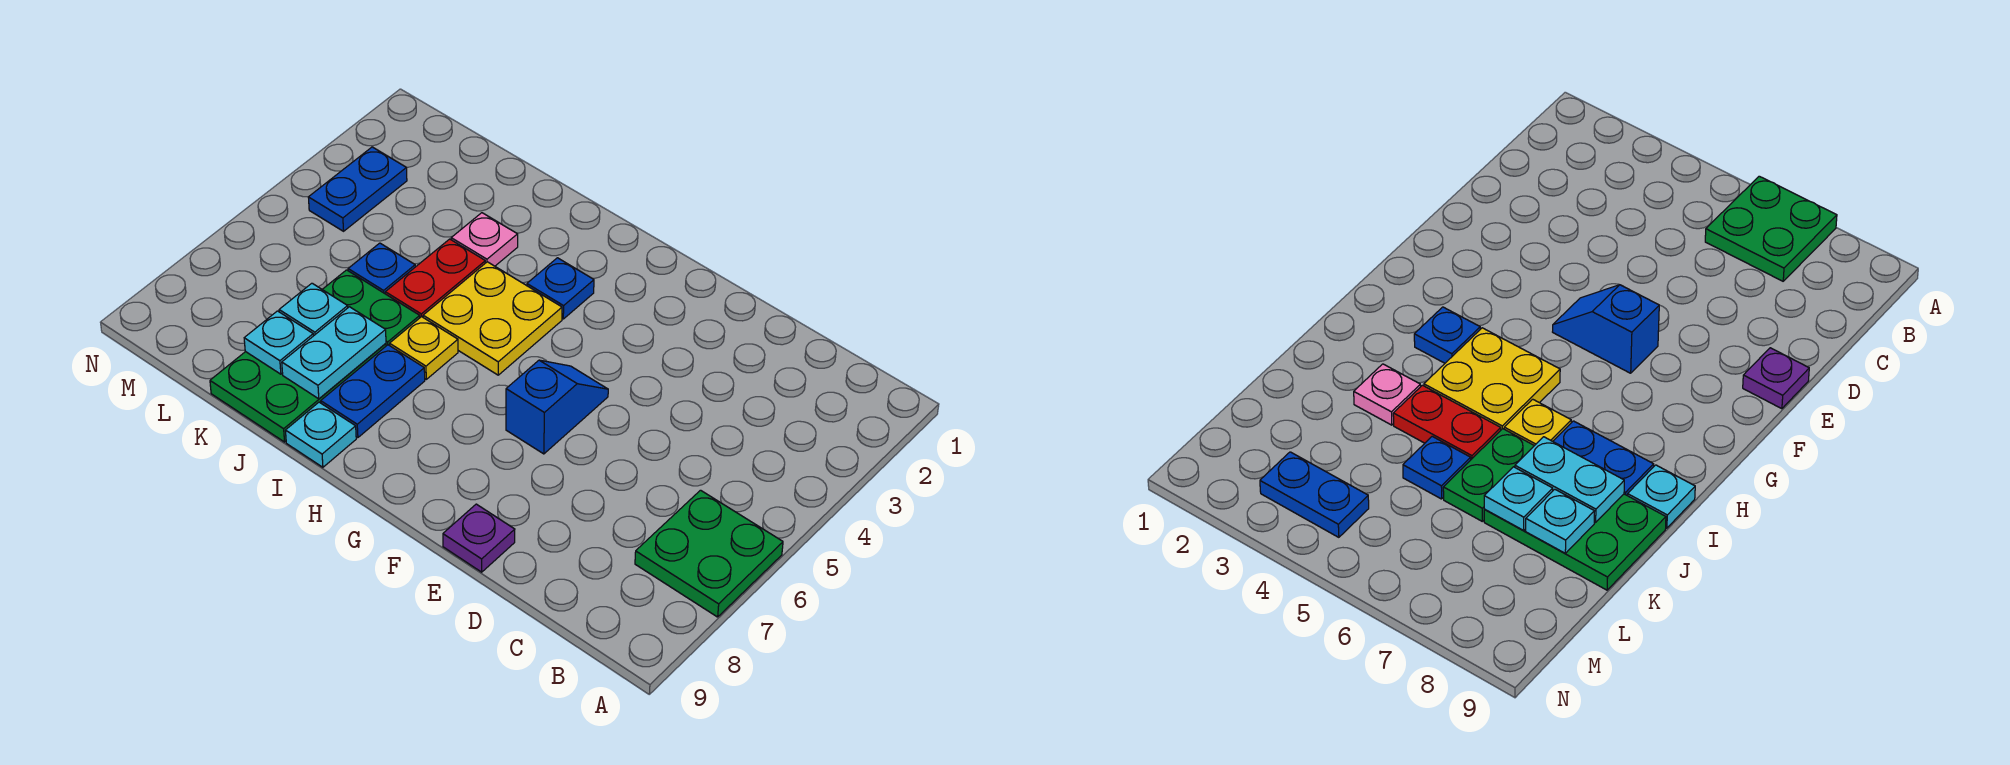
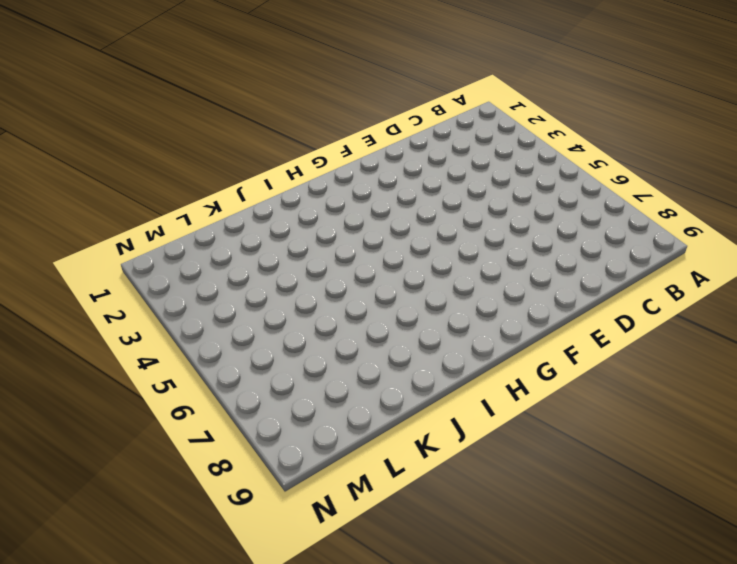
none -> green 2x2 plate [635,490,783,617]
none -> purple 1x1 plate [443,504,515,572]
none -> blue 1x2 slope [506,360,608,454]

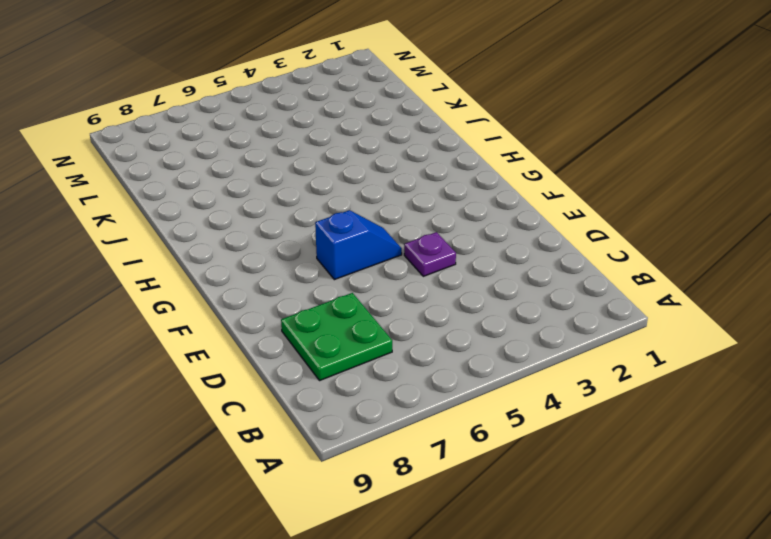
green 2x2 plate [281,293,392,381] -> green 2x2 plate moved to [635,490,783,617]
purple 1x1 plate [404,232,456,276] -> purple 1x1 plate moved to [443,504,515,572]
none -> blue 1x1 plate [527,258,594,319]
none -> yellow 2x2 plate [423,262,562,375]
none -> yellow 1x1 plate [390,317,458,379]

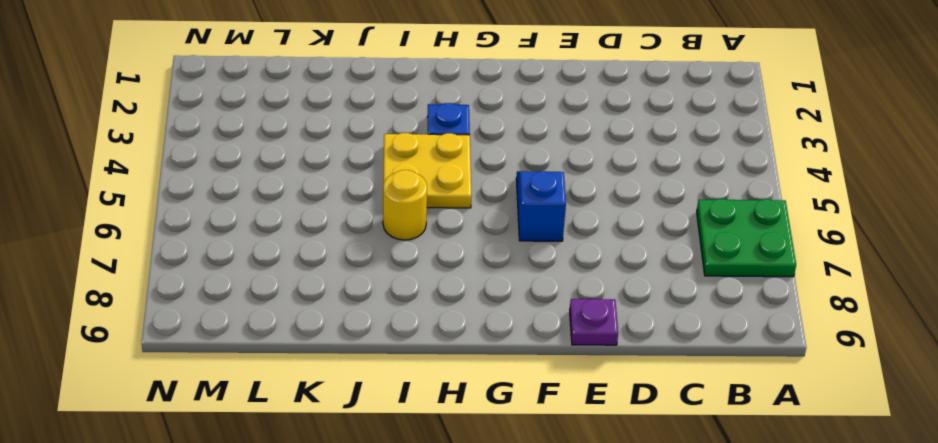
yellow 1x1 round brick [383,170,427,240] -> yellow 1x1 plate [390,317,458,379]
none -> blue 1x2 plate [321,345,425,438]
none -> cyan 1x1 plate [285,402,356,467]
none -> pink 1x1 plate [451,213,518,266]

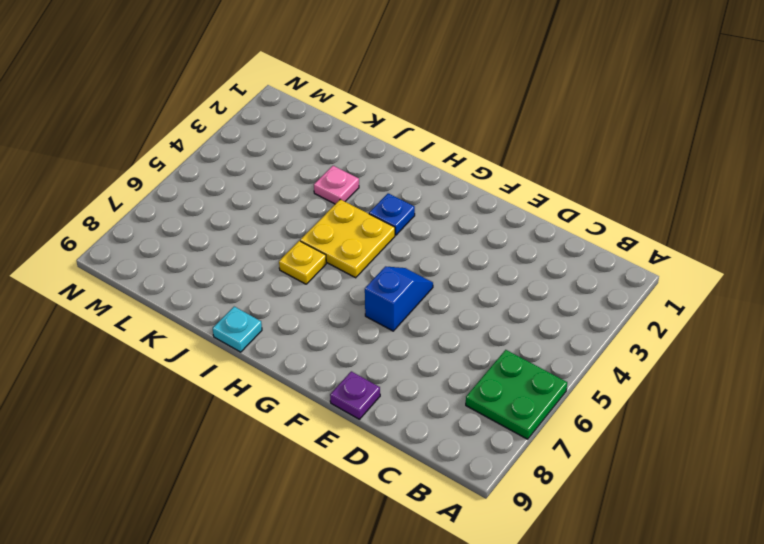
none -> blue 1x2 plate [321,345,425,438]
none -> red 1x2 plate [385,239,485,317]
none -> green 1x2 plate [322,270,420,346]

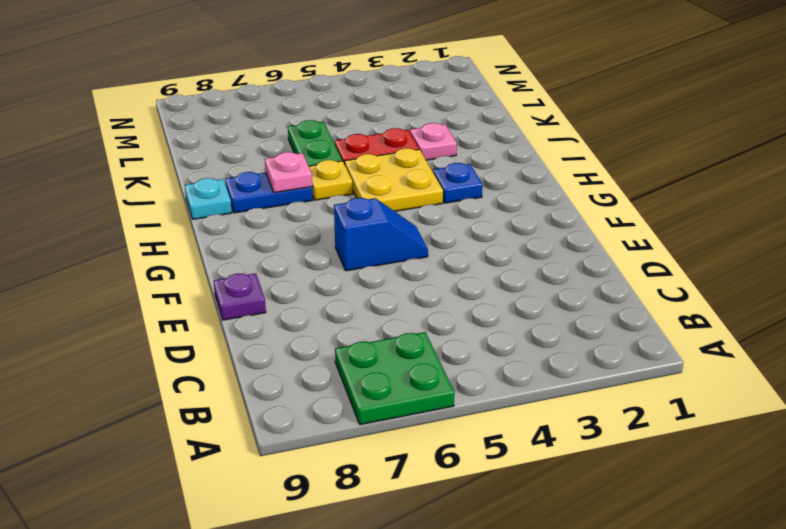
pink 1x1 plate [265,152,312,193] -> none
none -> green 2x3 plate [210,344,386,442]
none -> blue 1x1 plate [348,243,415,293]
none -> blue 1x2 plate [308,147,407,231]

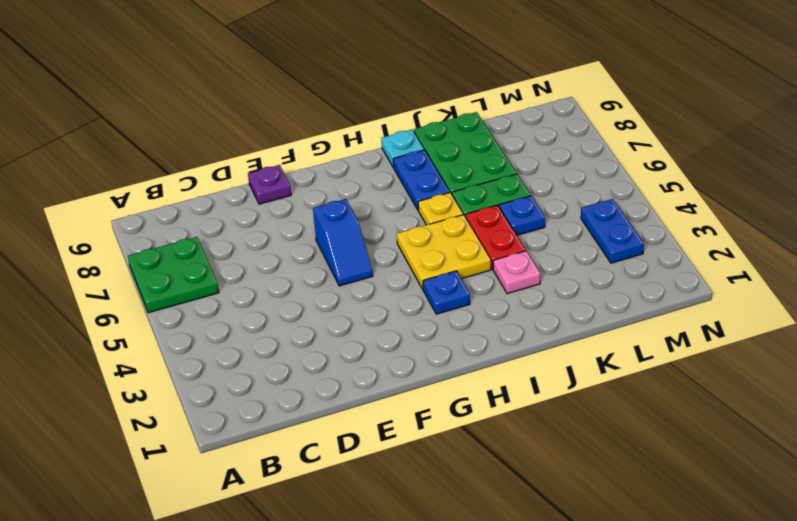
none -> cyan 1x2 plate [282,307,386,399]
none -> cyan 1x1 plate [279,283,348,336]
none -> cyan 1x1 plate [244,311,313,374]

